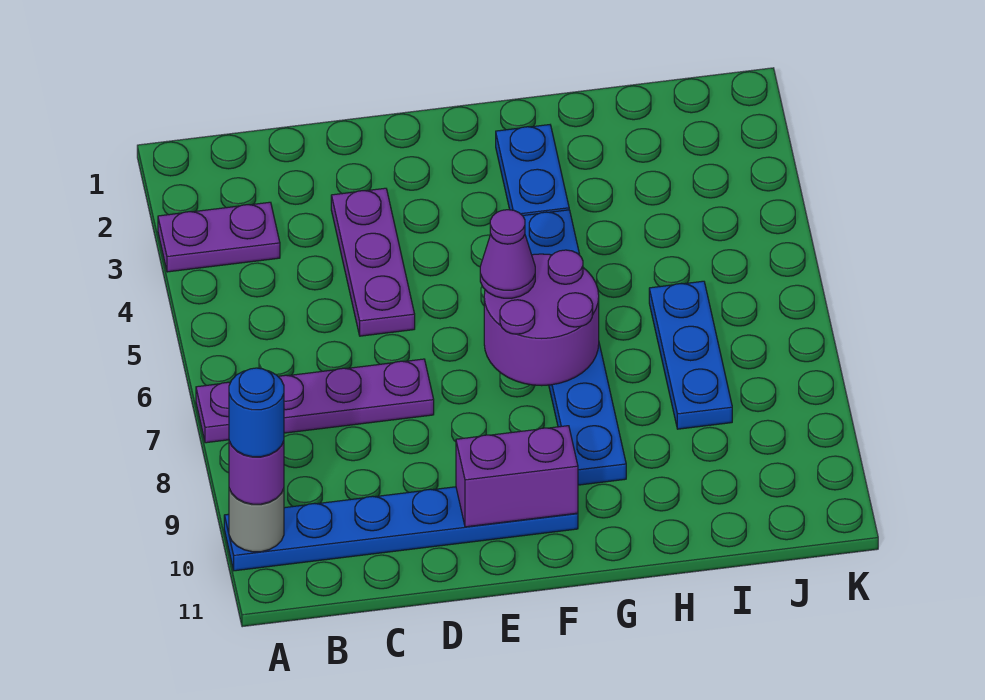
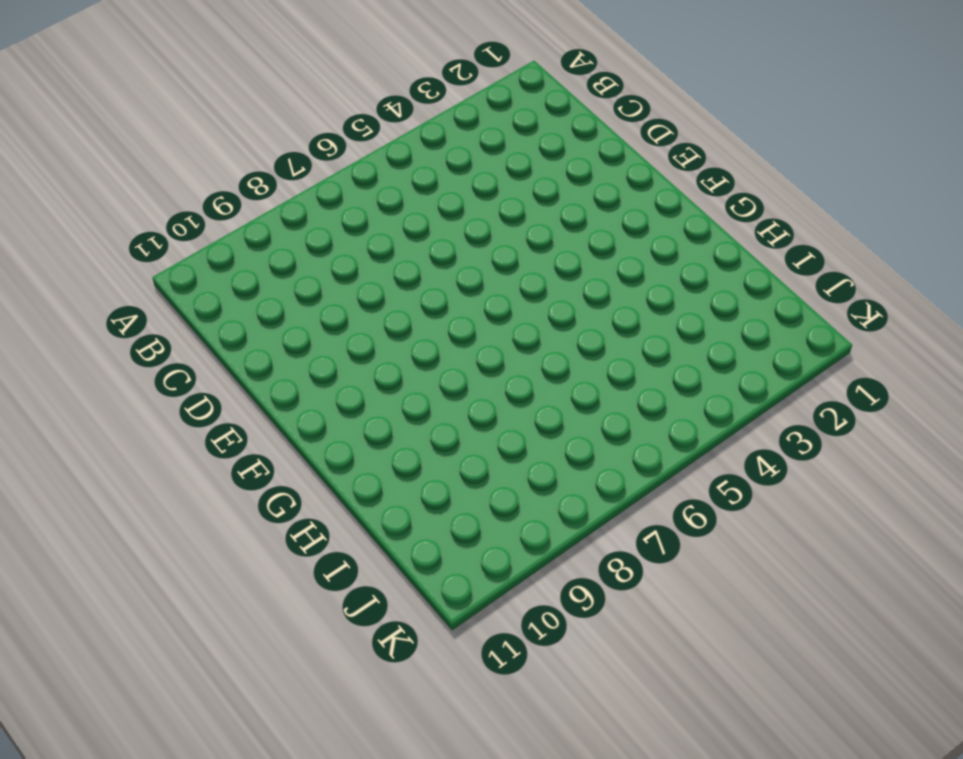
none -> purple 1x2 plate [158,202,280,272]
none -> purple 1x4 plate [196,359,434,443]
none -> blue 1x6 plate [224,487,578,571]

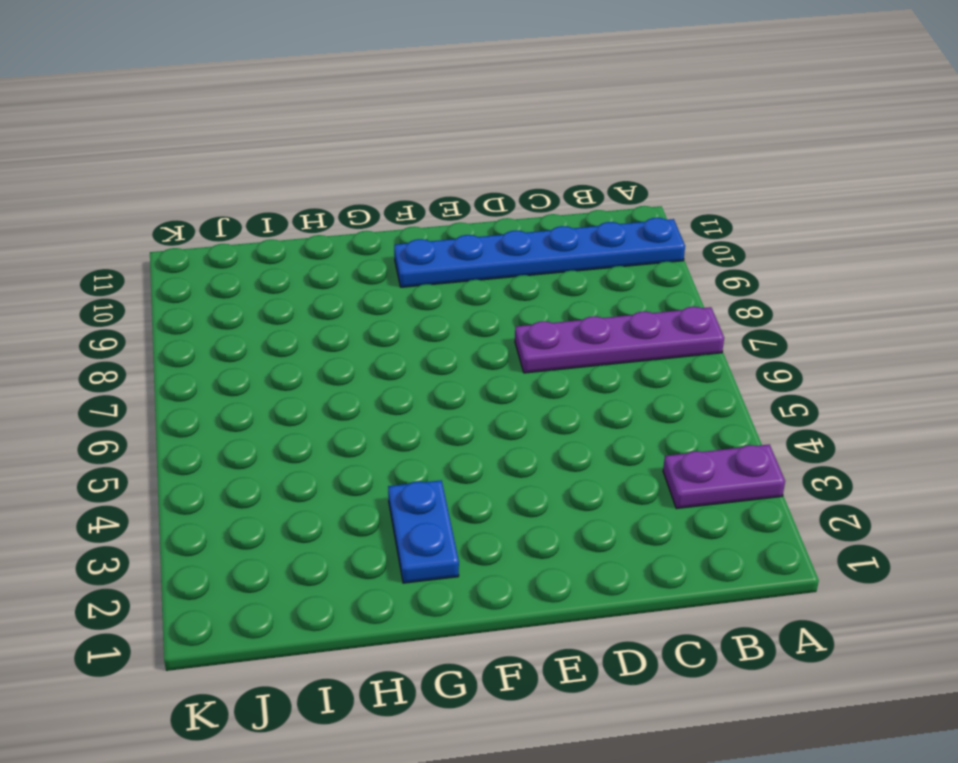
none -> purple 1x3 plate [331,188,415,336]
none -> blue 1x6 plate [523,210,626,485]
none -> blue 1x3 plate [649,281,732,429]

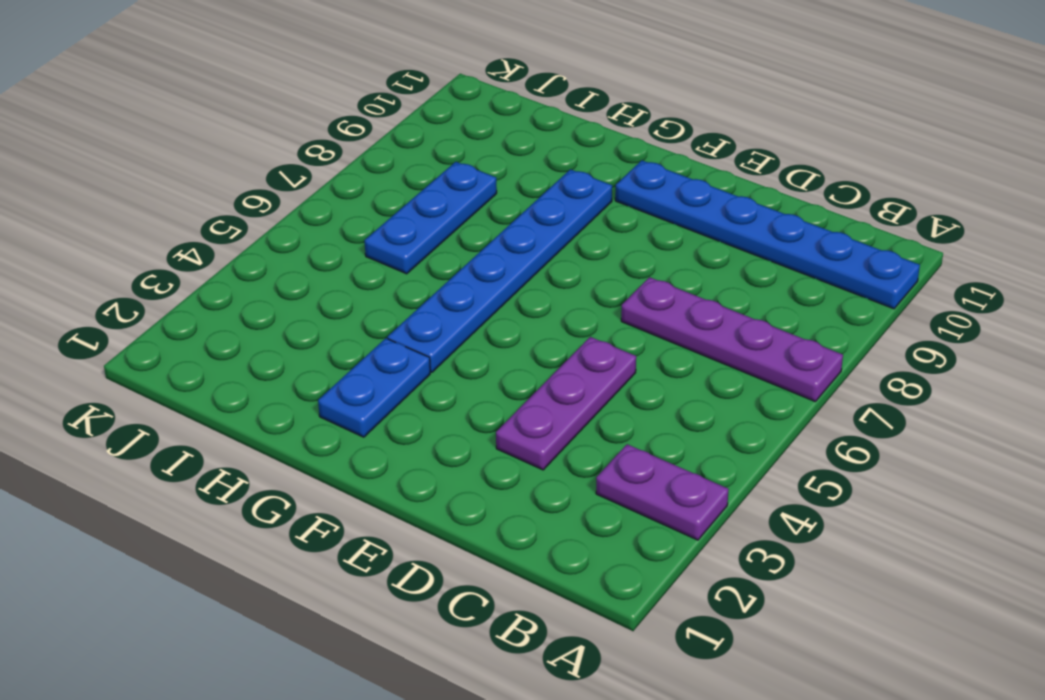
none -> grey 1x1 round brick [229,489,284,552]
none -> purple 1x2 brick [456,426,578,527]
none -> purple 2x2 round brick [484,250,599,386]

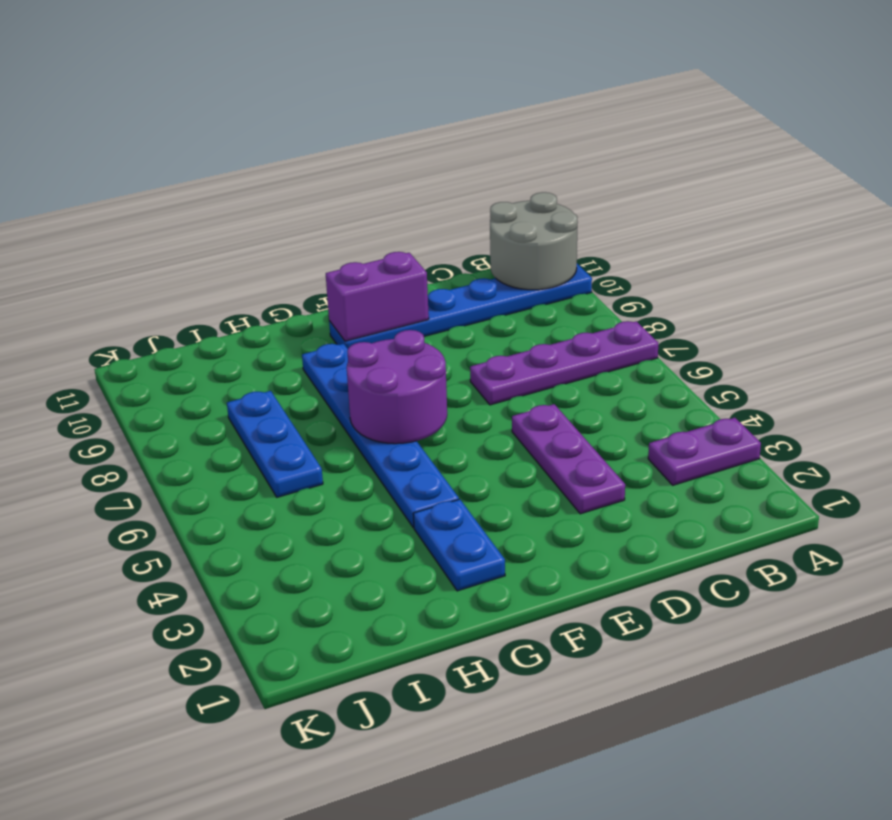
grey 2x2 round brick [490,192,578,290] -> grey 1x1 round brick [229,489,284,552]
none -> purple 1x1 round brick [229,441,284,504]
none -> purple 1x1 cone [480,210,535,298]
none -> blue 1x1 round brick [229,368,284,457]

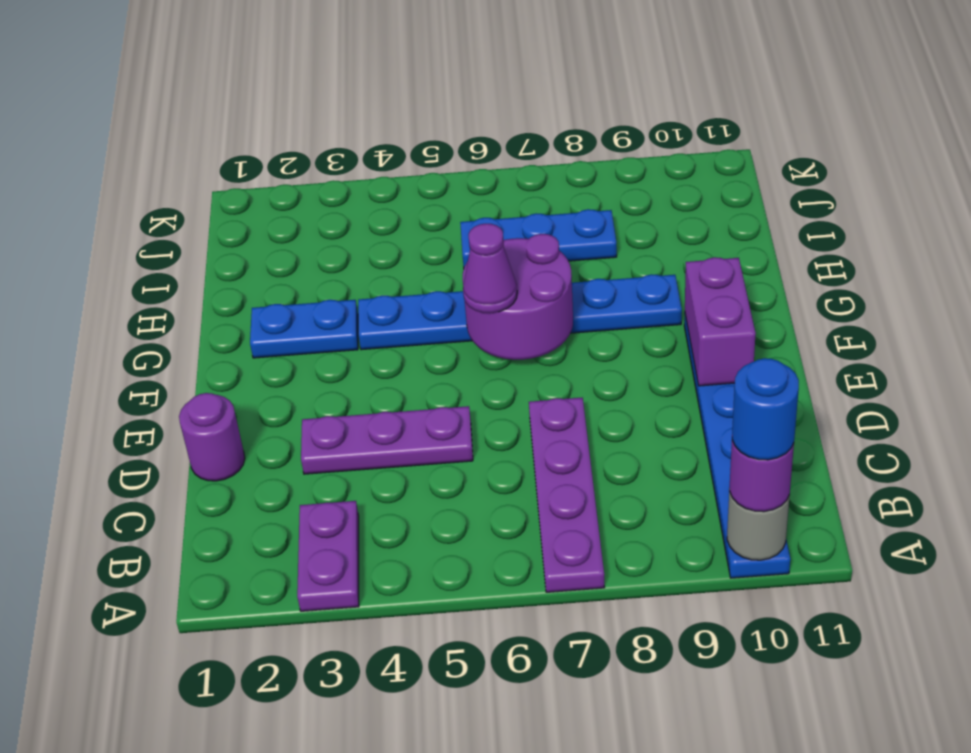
purple 1x1 round brick [179,393,245,481] -> none

